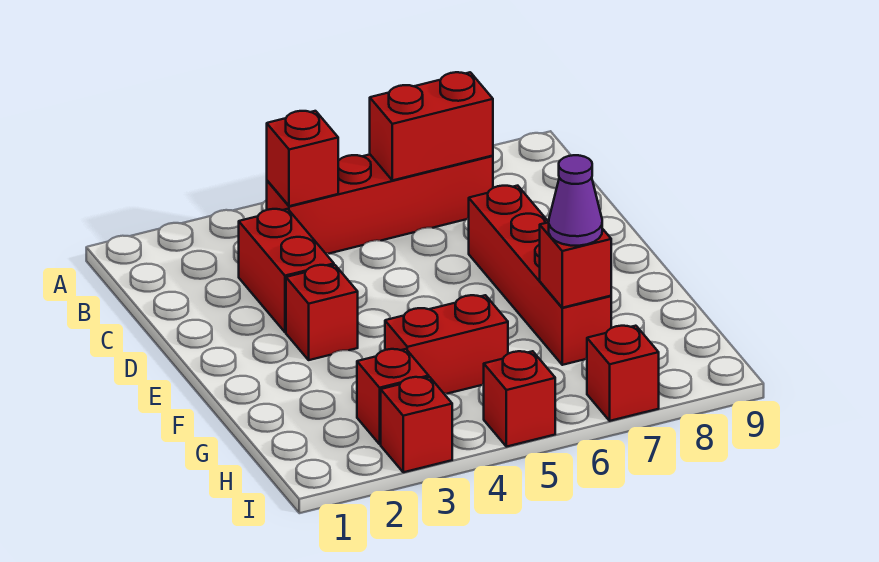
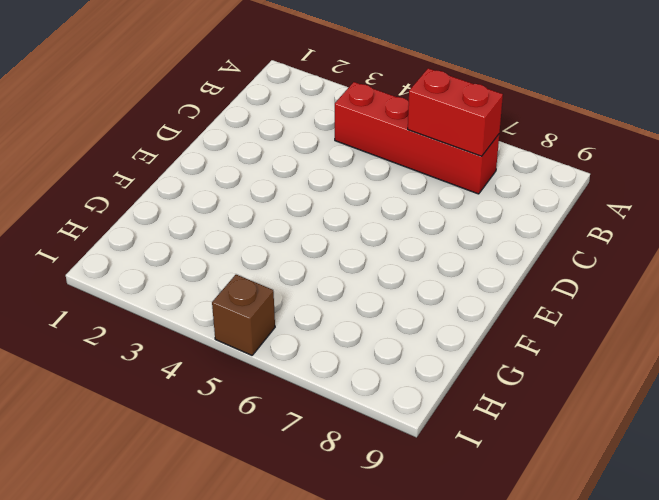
brown 1x1 brick [212,275,275,355] -> red 1x1 brick [484,351,555,447]
none -> red 1x2 brick [239,209,334,332]
none -> red 1x4 brick [469,186,611,365]
none -> red 1x1 brick [286,265,358,360]

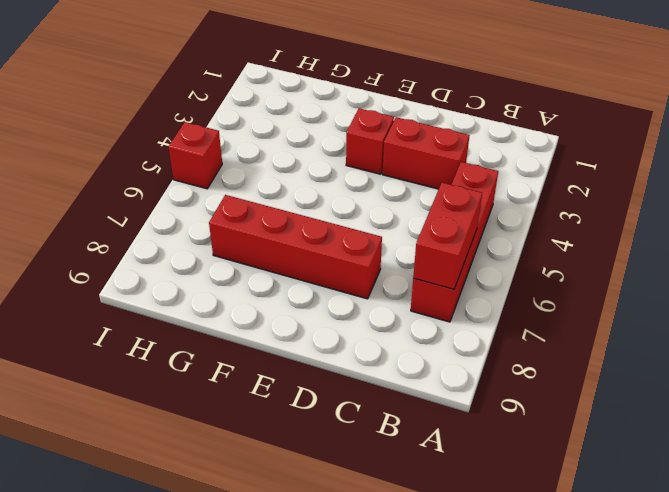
none -> red 1x2 brick [385,295,508,394]
none -> red 1x1 brick [357,349,429,444]
none -> red 1x1 brick [381,377,452,472]

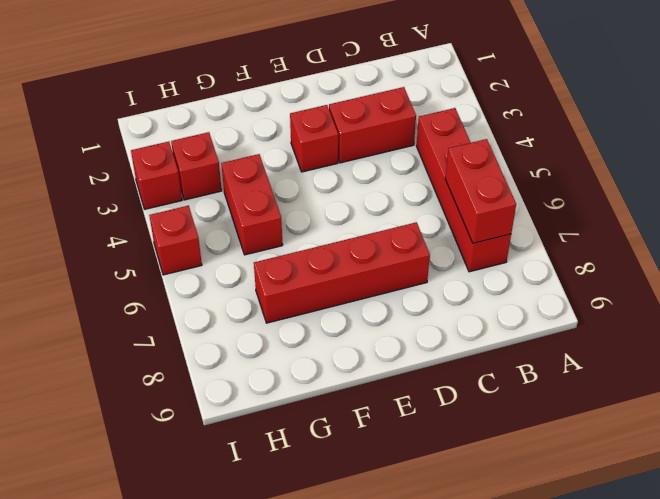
none -> red 1x1 brick [587,326,659,421]
none -> red 1x1 brick [267,111,338,206]
none -> red 1x1 brick [540,222,611,308]

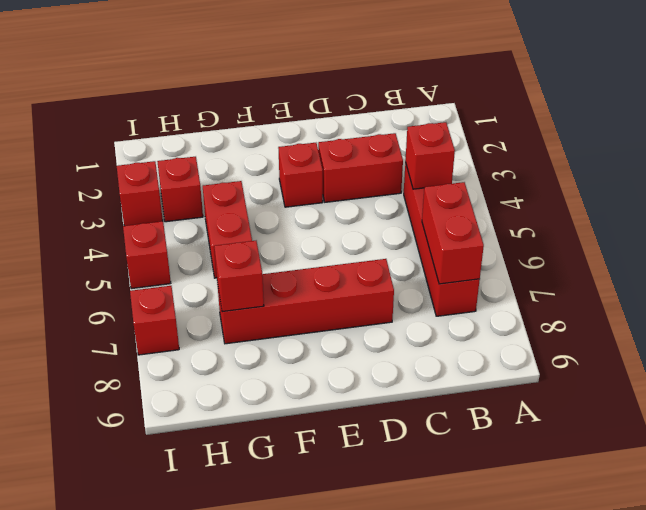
none -> purple 1x1 cone [549,155,602,246]

